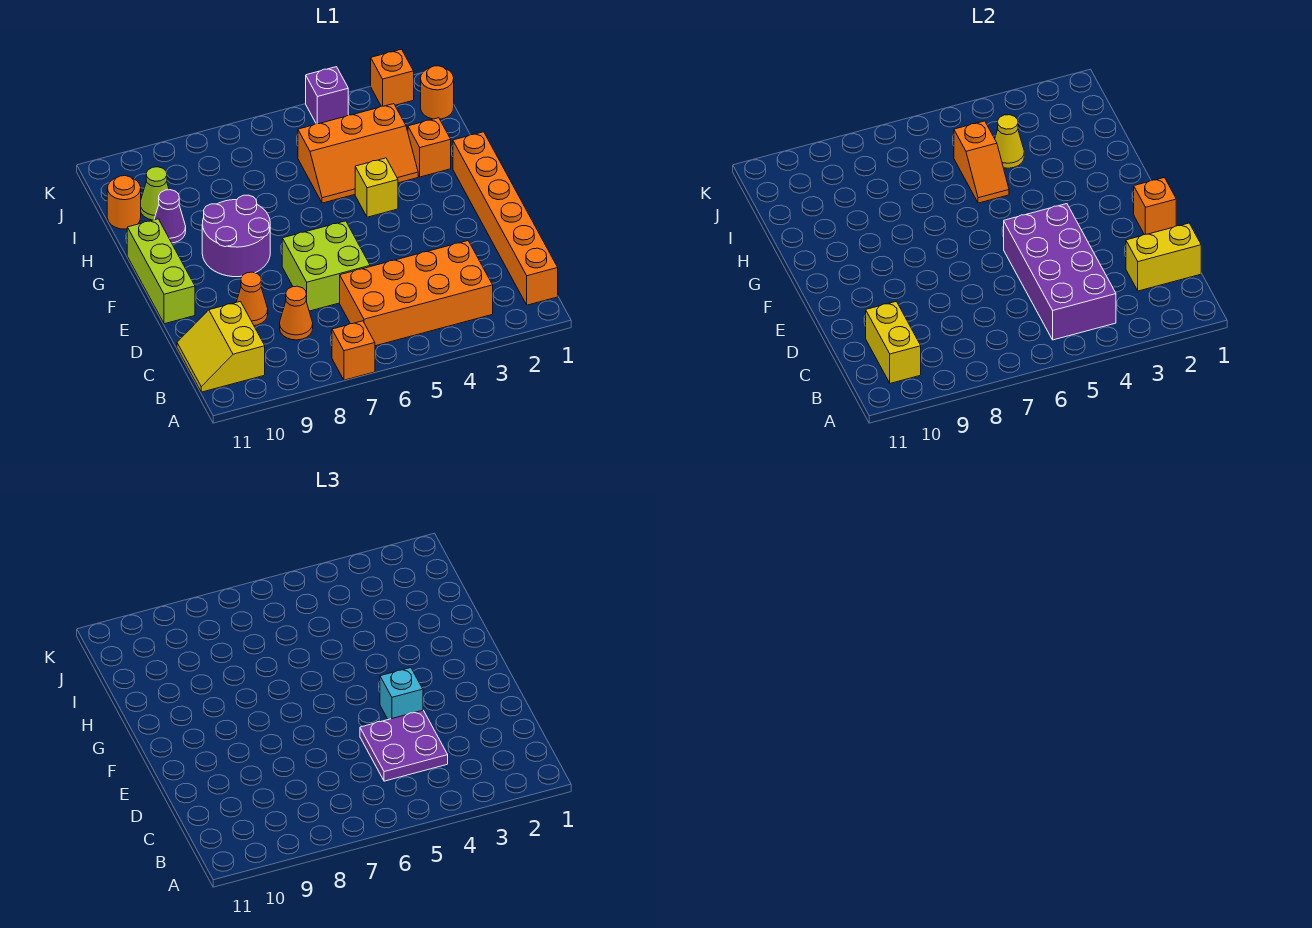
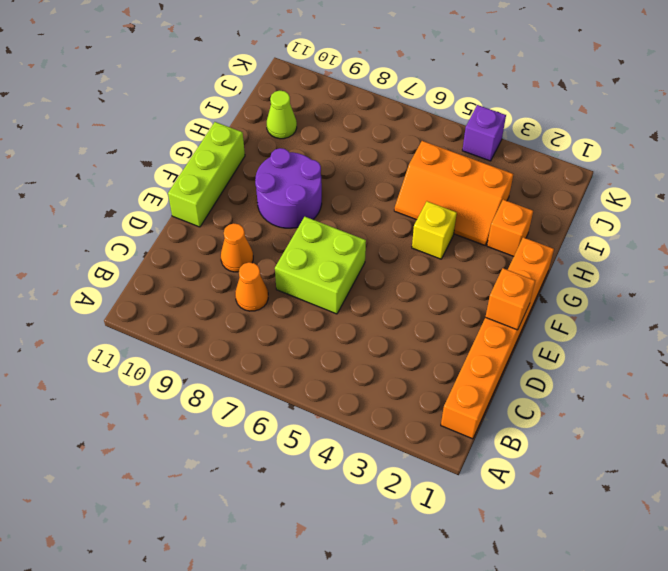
none -> orange 1x1 brick [332,321,375,380]
none -> orange 2x4 brick [340,241,493,346]
none -> yellow 2x2 slope [177,301,265,392]

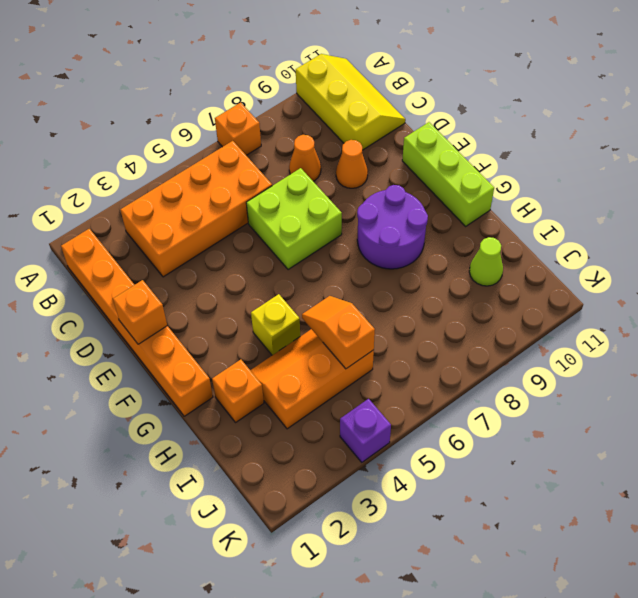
yellow 2x3 slope [296,54,405,150] -> yellow 2x2 slope [177,301,265,392]
none -> purple 1x1 cone [154,190,186,243]
none -> orange 1x1 round brick [107,176,141,229]
none -> orange 1x1 round brick [421,66,454,119]

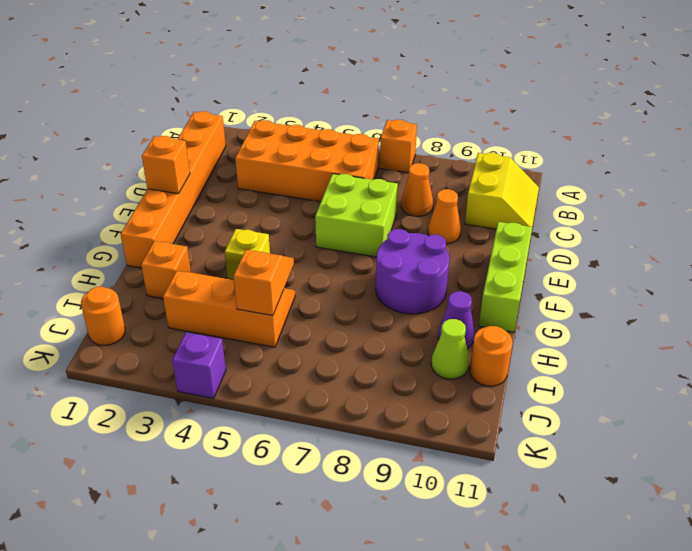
none -> orange 1x1 brick [371,49,414,106]
none -> purple 2x4 brick [1004,204,1116,340]
none -> yellow 1x2 brick [866,301,921,383]

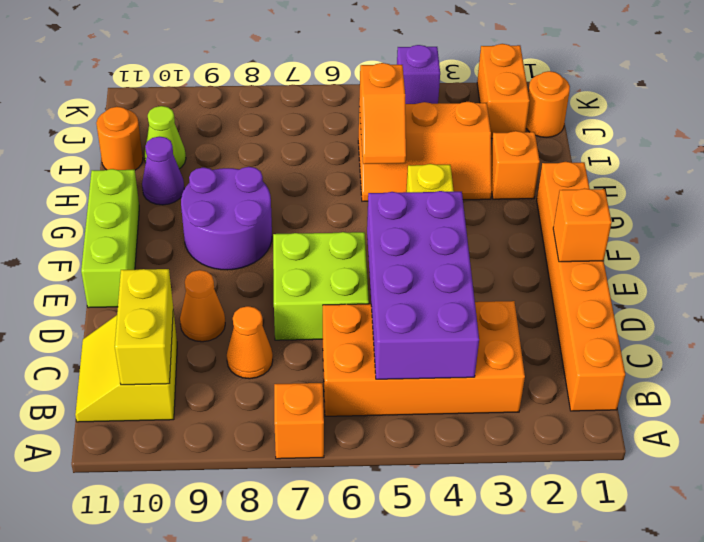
orange 1x2 brick [477,44,530,138] -> orange 1x1 brick [371,49,414,106]
none -> yellow 1x2 brick [1126,223,1201,291]
none -> yellow 1x1 cone [995,115,1024,168]
none -> purple 2x2 plate [360,710,448,781]

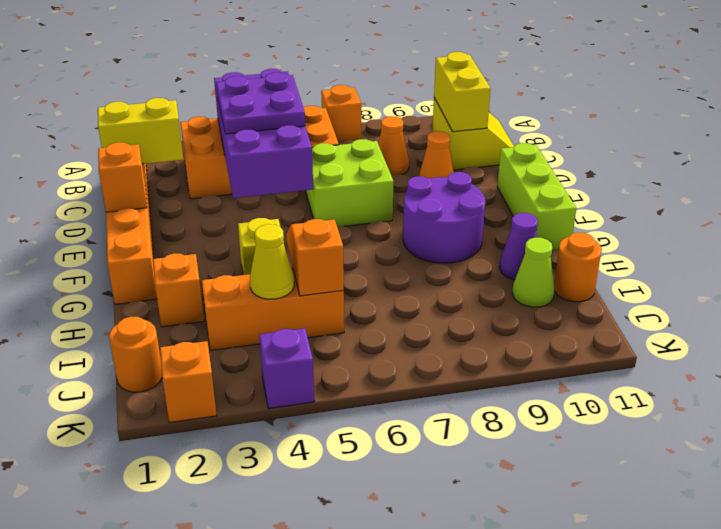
none -> cyan 1x1 brick [380,668,423,720]

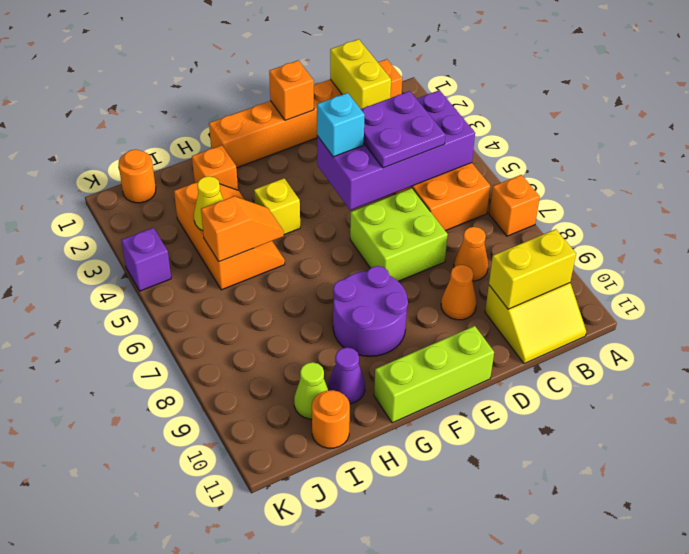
none -> orange 1x1 brick [371,49,414,106]

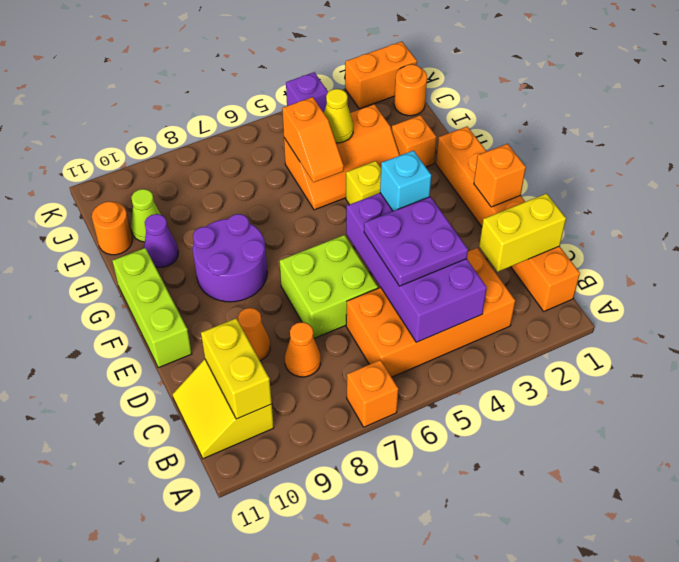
orange 1x2 brick [345,42,417,109] -> orange 1x1 brick [371,49,414,106]

